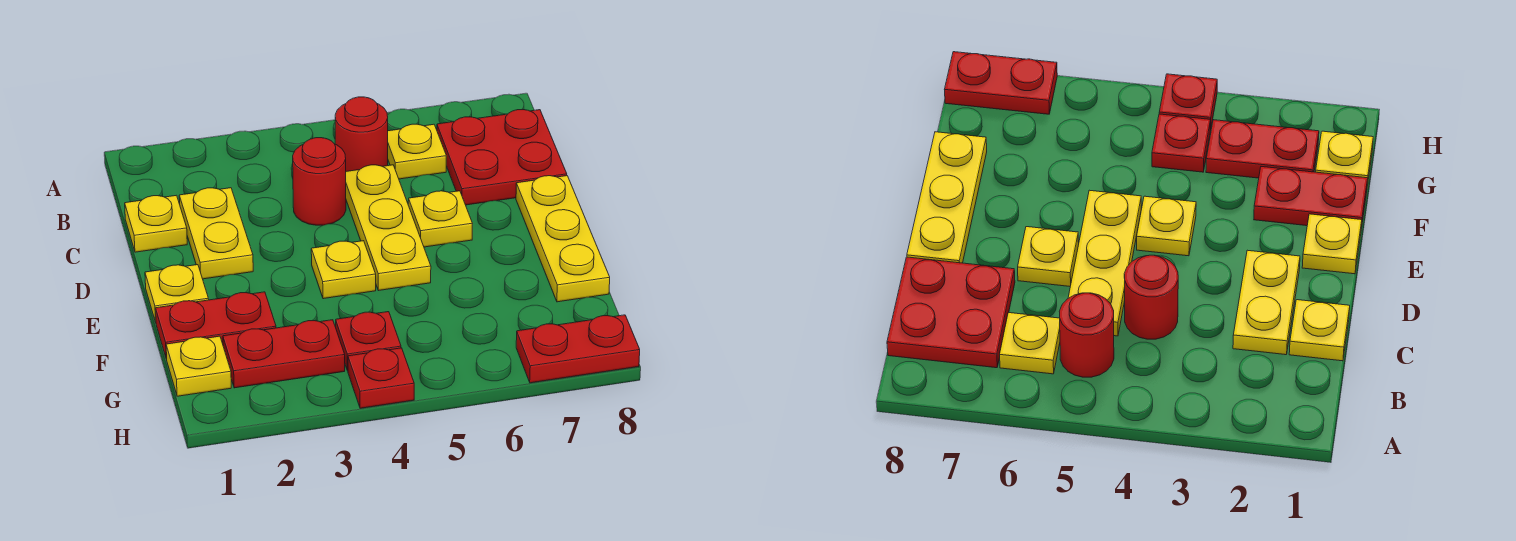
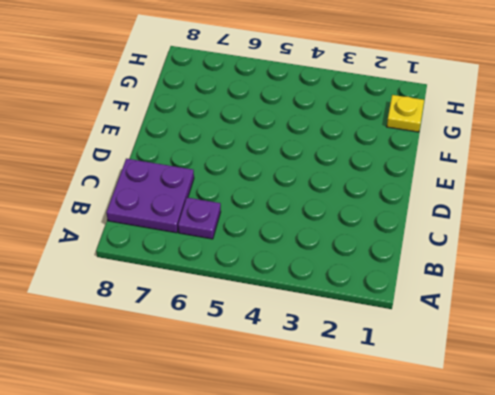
purple 1x1 plate [178,198,221,239] -> yellow 1x1 plate [388,124,446,179]
purple 2x2 plate [106,159,194,233] -> red 2x2 plate [437,110,567,205]
none -> red 1x1 round brick [335,97,388,171]
none -> yellow 1x1 plate [125,195,187,252]
none -> yellow 1x2 plate [179,188,253,279]

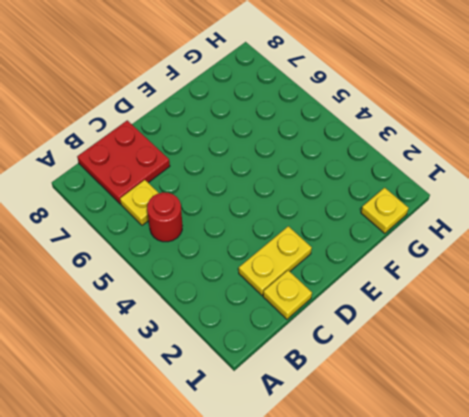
none -> red 1x1 round brick [293,138,346,225]
none -> yellow 1x3 plate [346,165,431,291]
none -> yellow 1x1 plate [408,191,472,247]

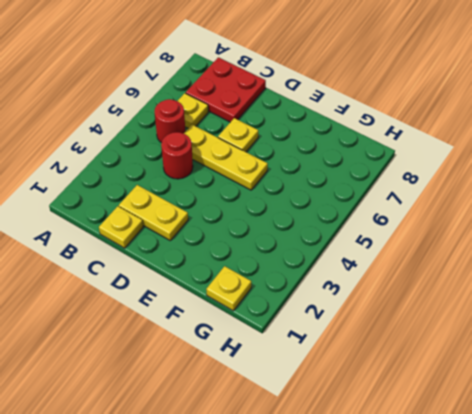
none -> yellow 1x3 plate [516,176,610,302]
none -> yellow 1x1 plate [145,265,209,322]
none -> yellow 1x1 plate [311,241,376,299]

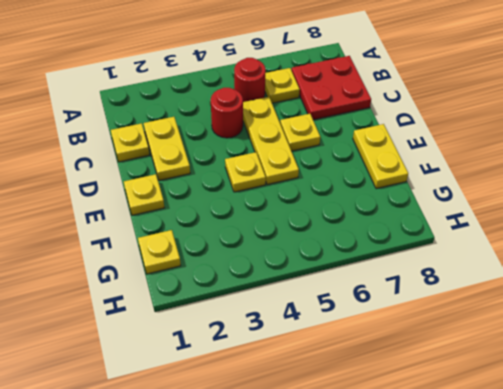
yellow 1x2 plate [353,124,408,189] -> yellow 1x3 plate [516,176,610,302]
none -> red 1x2 plate [156,292,276,359]
none -> red 1x2 plate [223,320,345,388]
none -> red 1x1 plate [336,312,401,371]

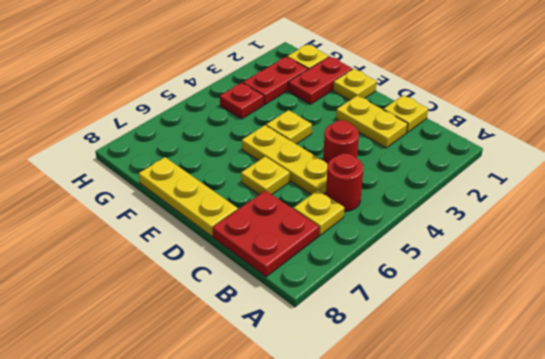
none -> red 1x1 plate [348,348,414,408]
none -> red 1x2 plate [516,315,640,383]

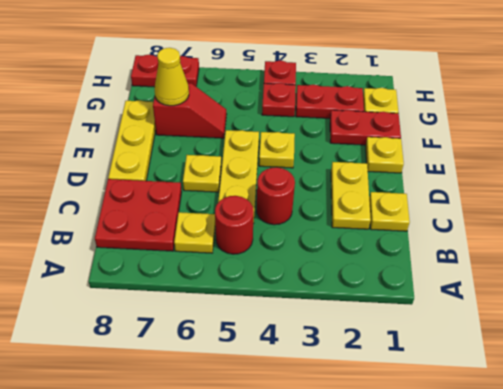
red 1x2 slope [153,83,227,138] -> none
yellow 1x1 cone [155,48,189,106] -> none

